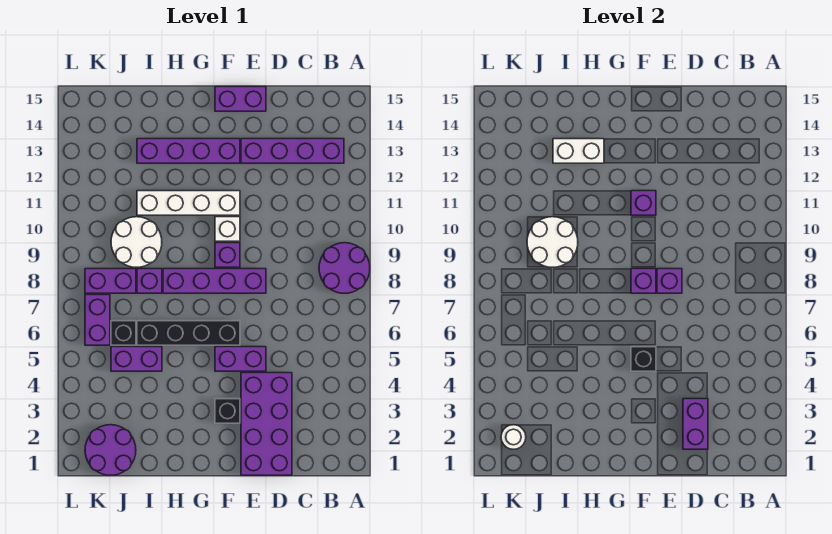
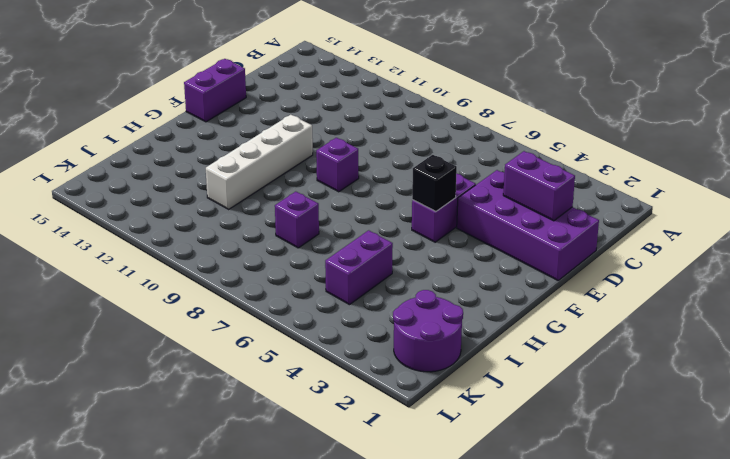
none -> purple 2x2 round brick [319,243,370,293]
none -> purple 1x4 brick [241,139,344,163]
none -> purple 1x4 brick [163,269,266,293]

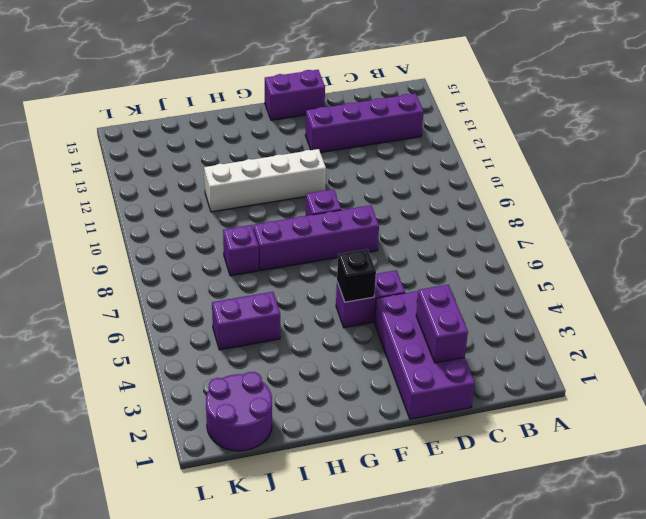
none -> purple 2x2 round brick [319,243,370,293]
none -> black 1x1 brick [215,399,240,423]
none -> black 1x4 brick [137,321,240,345]

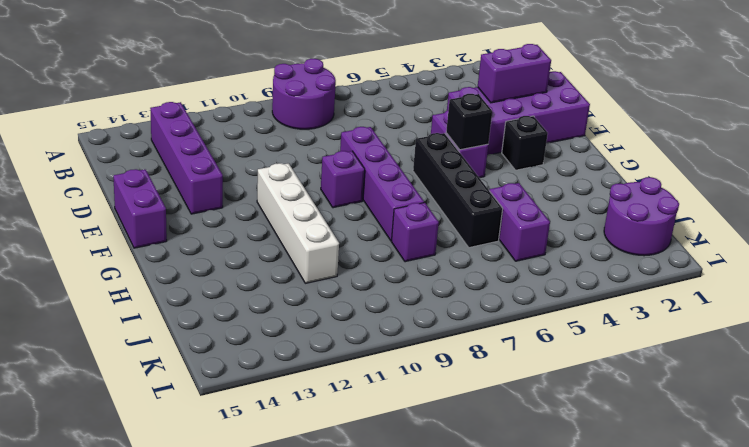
none -> white 1x1 brick [215,217,240,241]
none -> purple 1x4 brick [137,139,240,163]
none -> white 2x2 round brick [111,217,162,267]

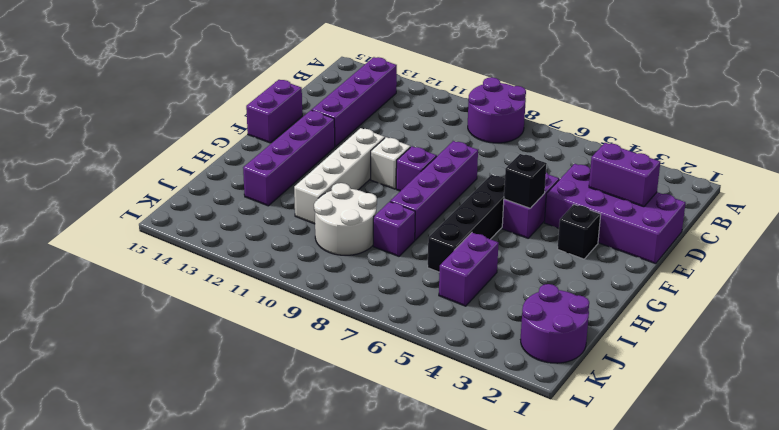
none -> black 1x1 brick [111,321,136,345]
none -> purple 1x2 brick [85,269,136,293]
none -> purple 1x2 brick [85,295,110,345]

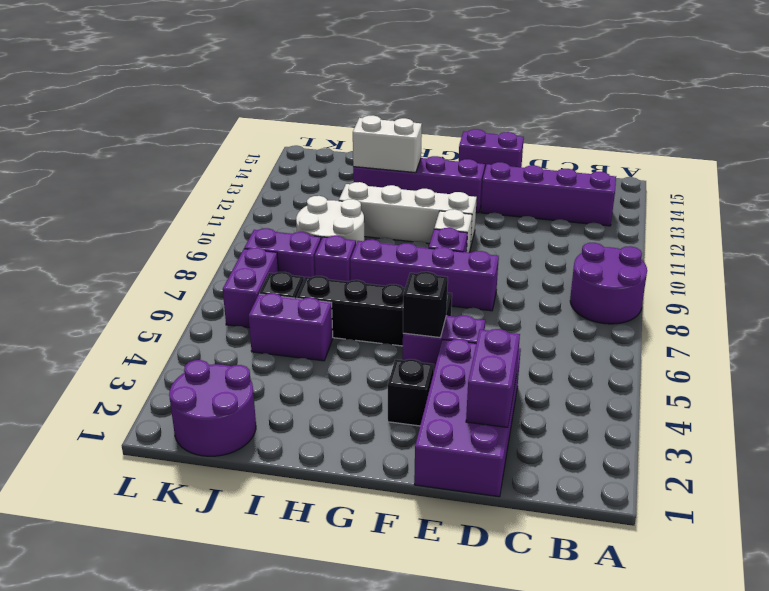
none -> purple 1x1 brick [657,269,682,293]
none -> purple 1x1 brick [631,269,656,293]
none -> purple 1x1 brick [631,191,656,215]

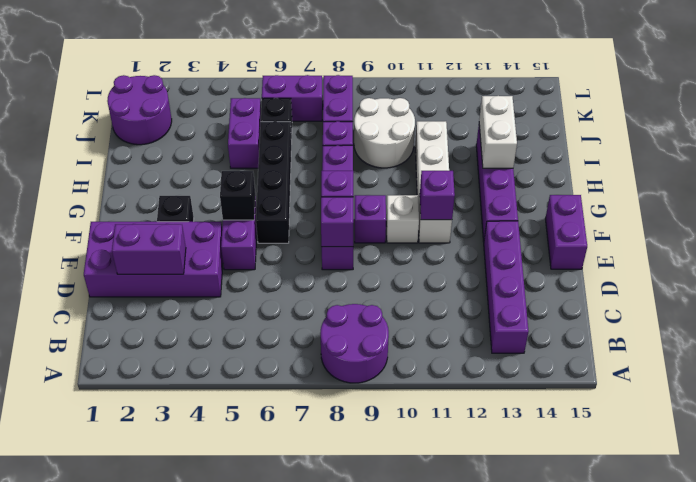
none -> white 2x2 round brick [527,217,578,267]
none -> white 1x1 round brick [501,425,526,449]

